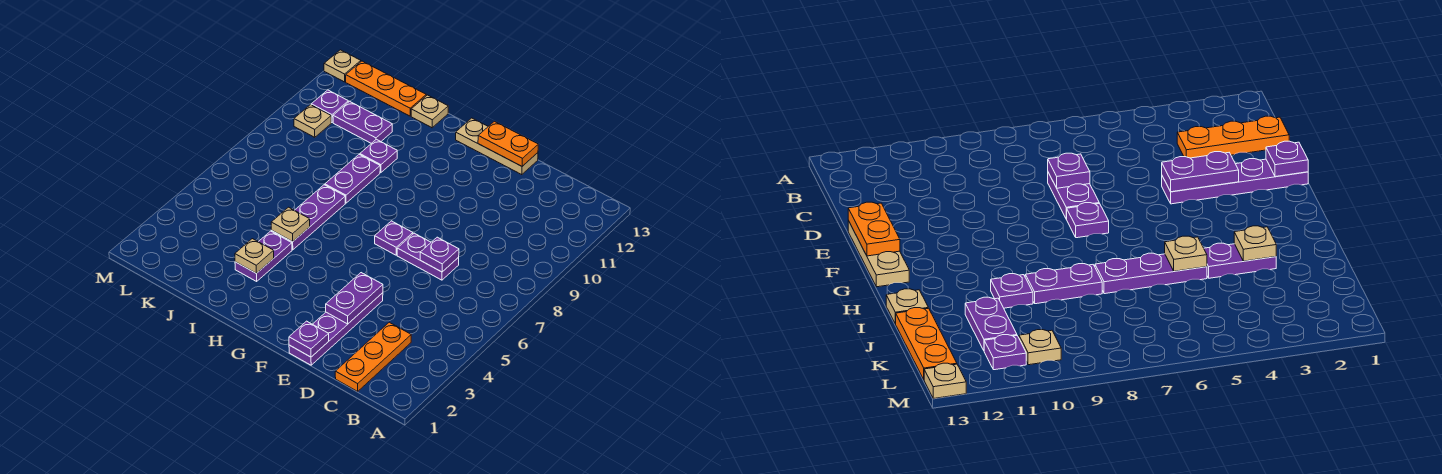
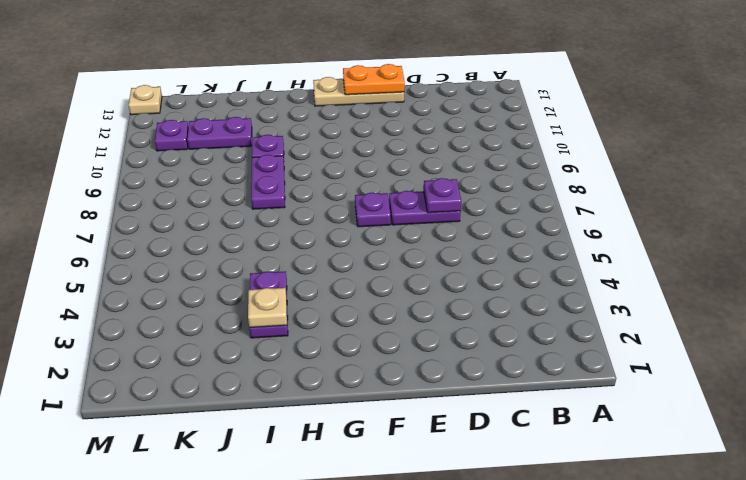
none -> orange 1x3 plate [335,322,411,391]
none -> purple 1x4 plate [289,293,383,365]
none -> purple 1x3 plate [271,185,345,250]

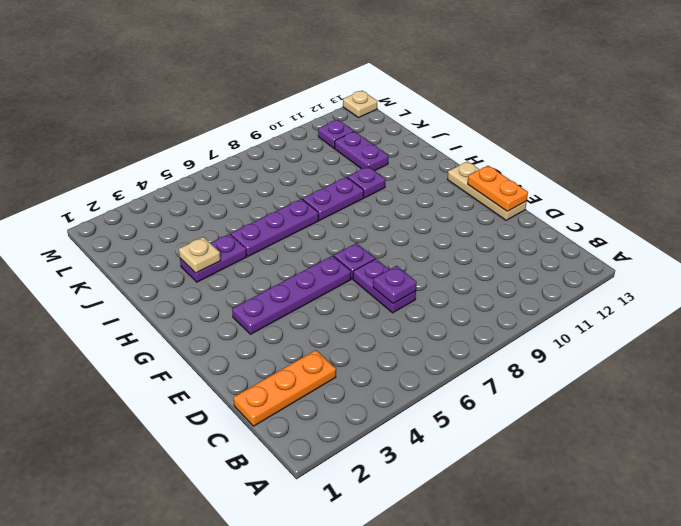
purple 1x4 plate [232,256,351,334] -> purple 1x4 plate moved to [289,293,383,365]
none -> tan 1x1 plate [411,95,448,128]
none -> orange 1x3 plate [346,61,426,116]
none -> tan 1x1 plate [294,105,331,137]

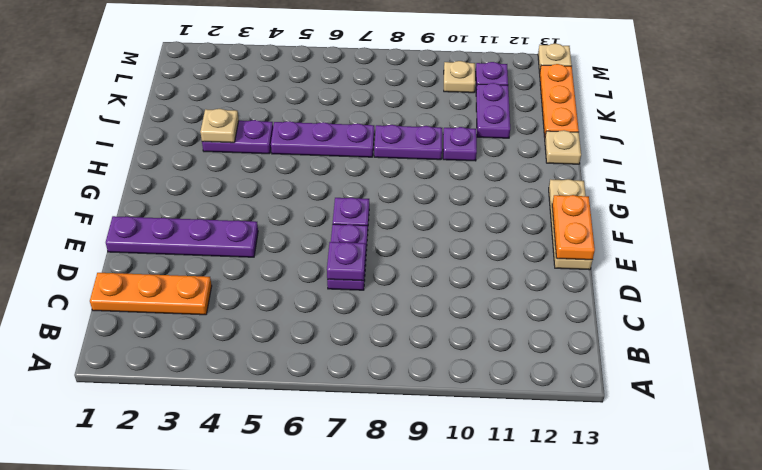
none -> purple 1x1 plate [289,321,329,357]
none -> purple 1x2 plate [326,273,383,324]
none -> tan 1x1 plate [271,207,310,242]

